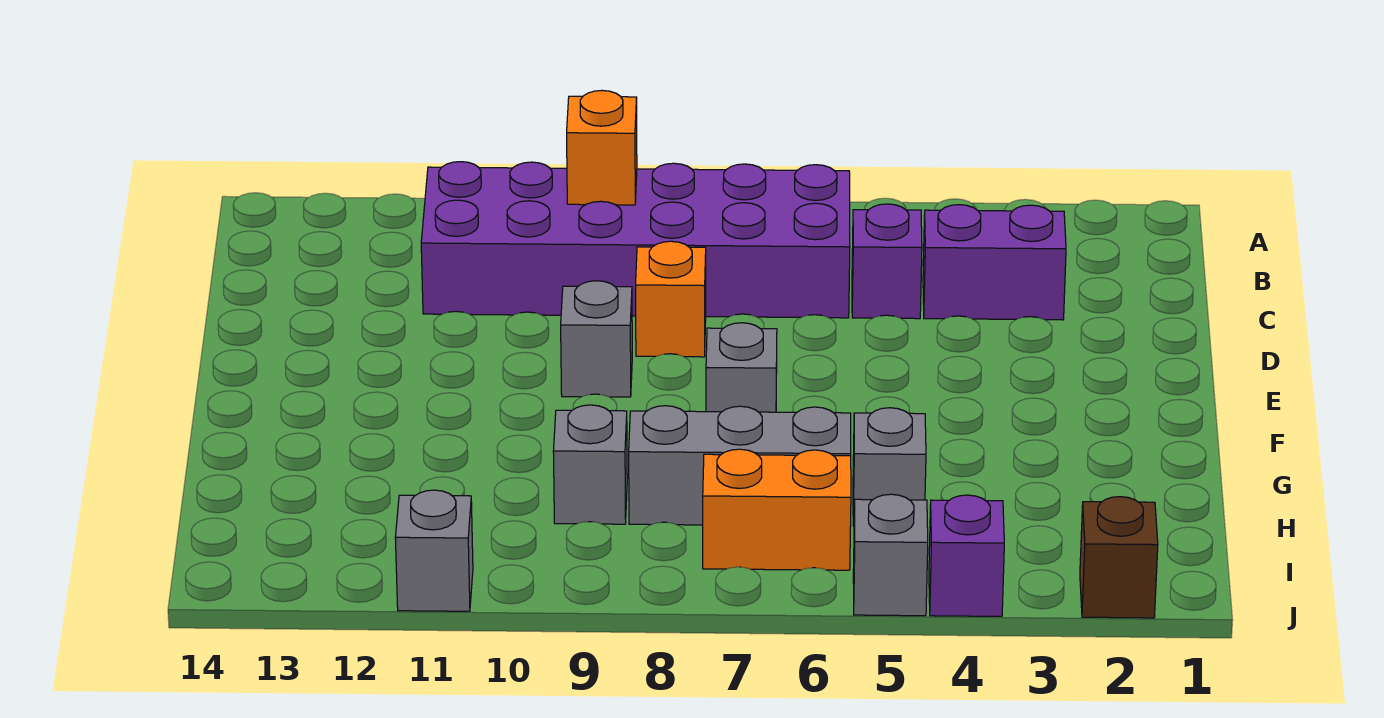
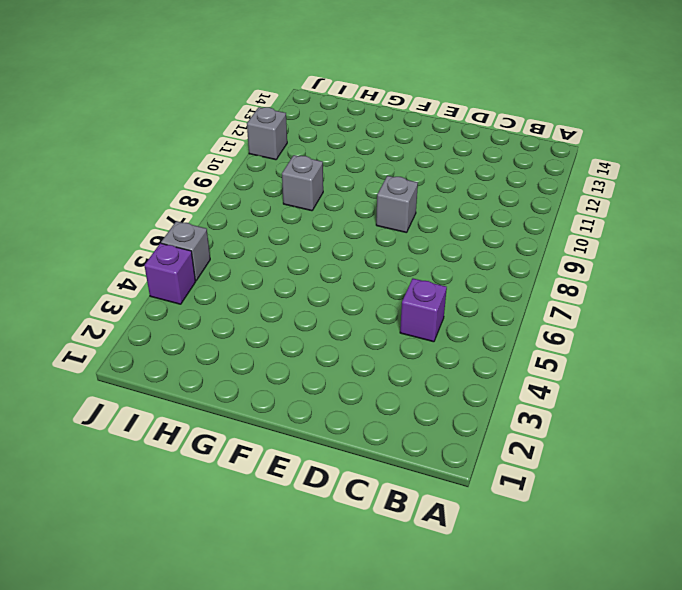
none -> purple 2x6 brick [421,162,850,318]
none -> purple 1x2 brick [923,205,1066,320]
none -> orange 1x1 brick [636,241,706,357]

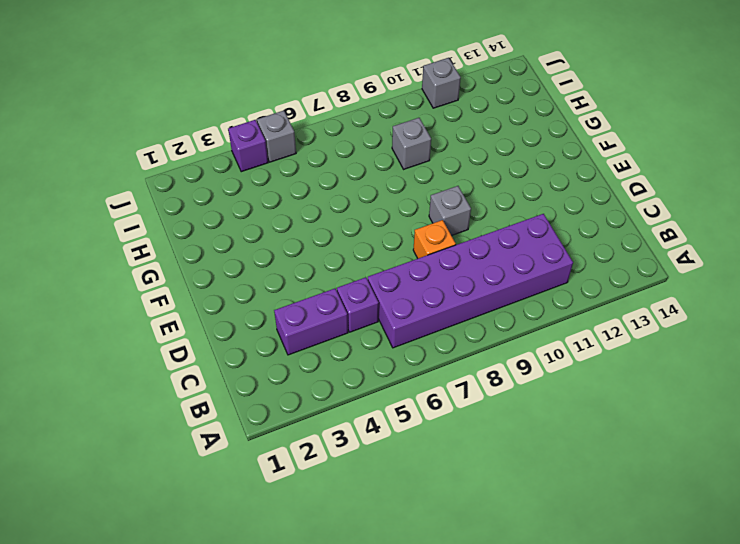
none -> grey 1x1 brick [706,323,777,412]
none -> grey 1x1 brick [853,408,926,526]
none -> grey 1x3 brick [629,406,851,525]

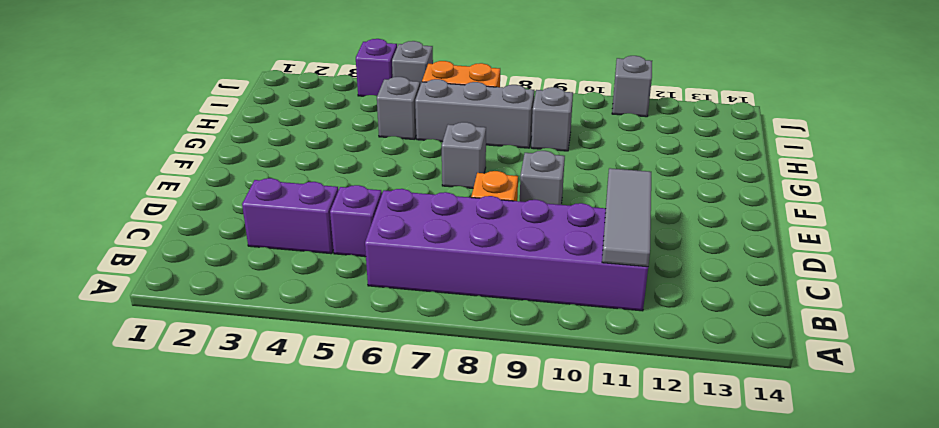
grey 1x3 tile [602,168,651,267] -> none
none -> brown 1x1 brick [1080,497,1158,618]
none -> orange 1x1 brick [567,90,637,205]

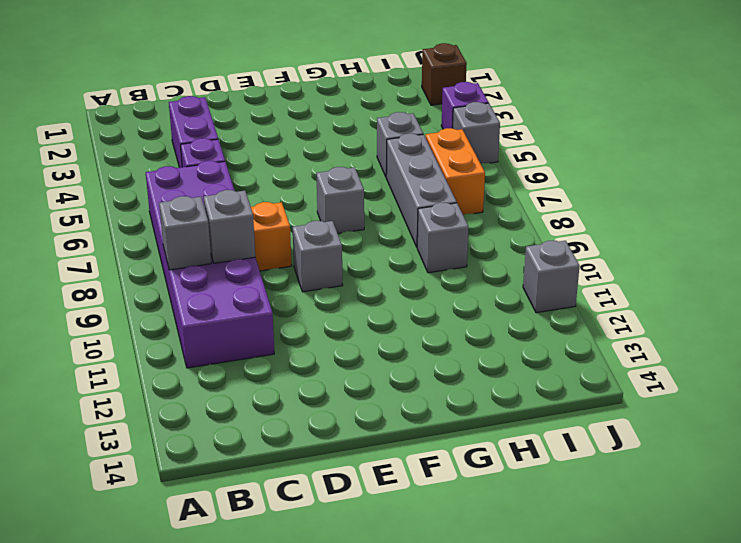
grey 1x1 brick [159,196,211,270] -> orange 1x1 brick [567,90,637,205]
grey 1x1 brick [204,190,255,263] -> none

